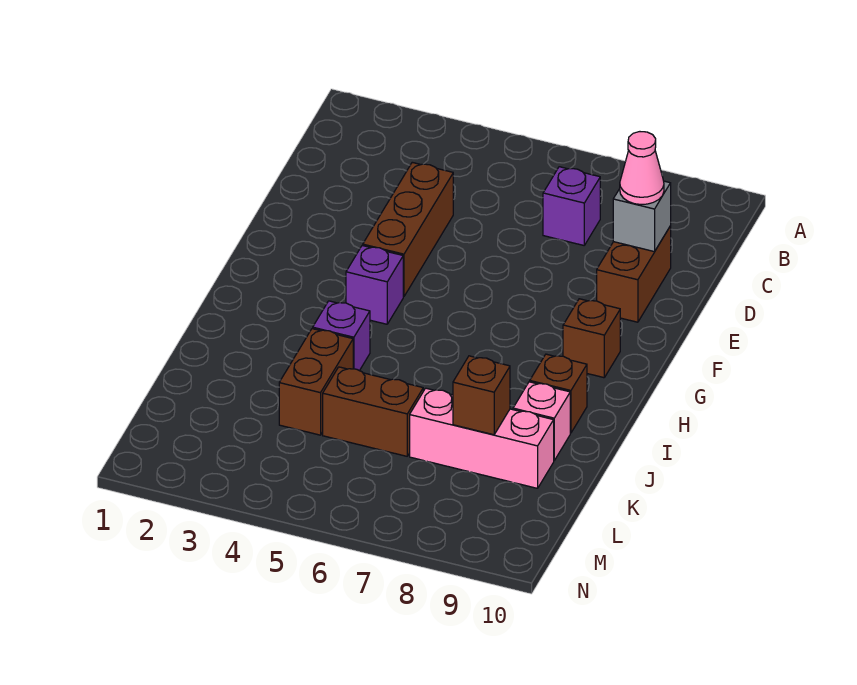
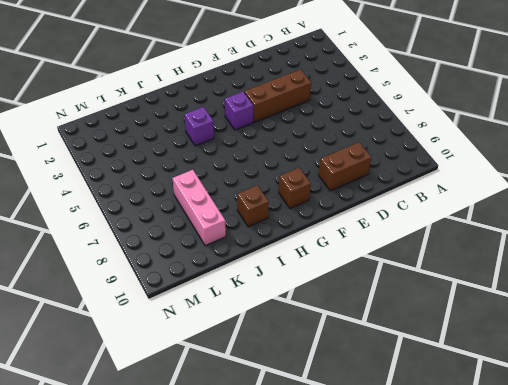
none -> purple 1x1 brick [543,167,600,245]
none -> brown 1x2 brick [279,329,353,435]
none -> pink 1x1 brick [513,382,570,460]

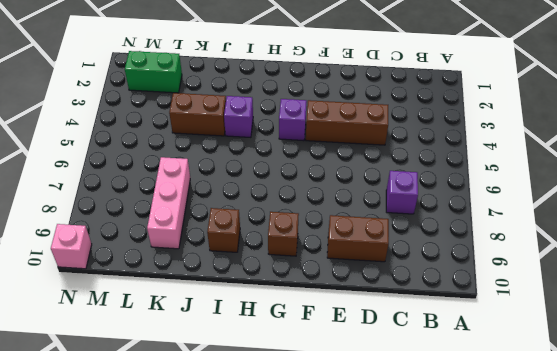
green 1x2 brick [125,51,182,93] -> none
pink 1x1 brick [51,224,92,269] -> pink 1x1 brick moved to [513,382,570,460]
none -> brown 1x2 brick [323,367,423,456]
none -> grey 1x1 brick [613,181,671,252]
none -> brown 1x1 brick [453,356,510,435]

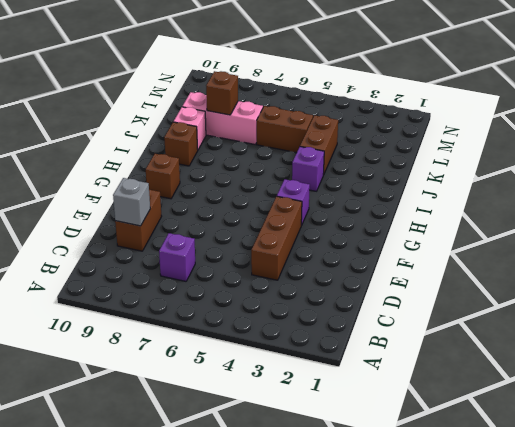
none -> pink 1x1 cone [620,132,664,205]

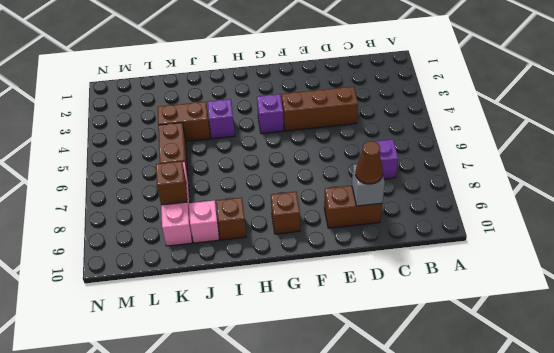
brown 1x1 cone [356,141,383,184] -> pink 1x1 cone [620,132,664,205]

